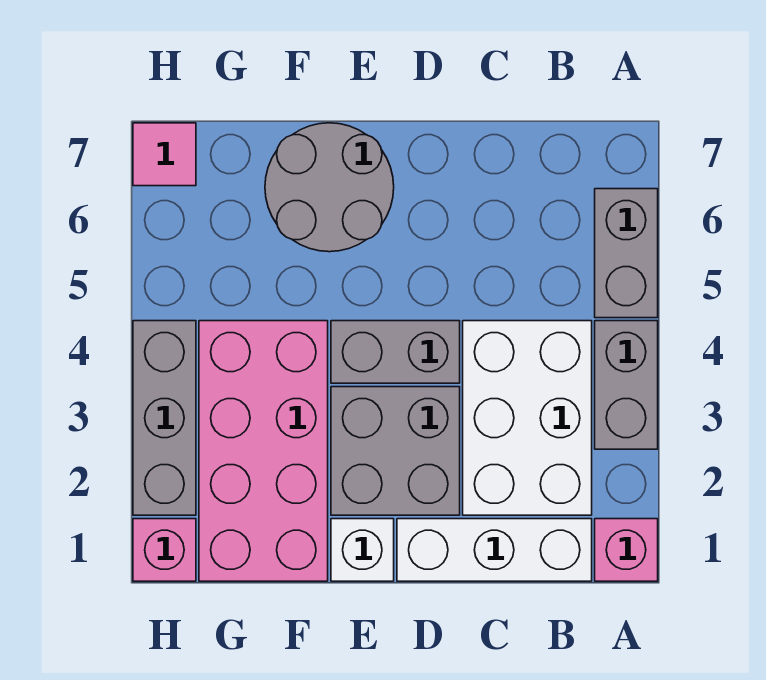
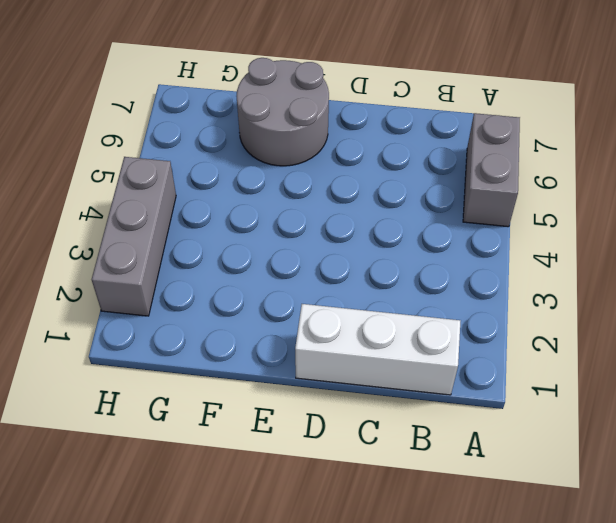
none -> pink 1x1 brick [595,519,658,581]
none -> grey 1x2 brick [595,321,658,449]
none -> white 2x3 brick [463,321,592,515]

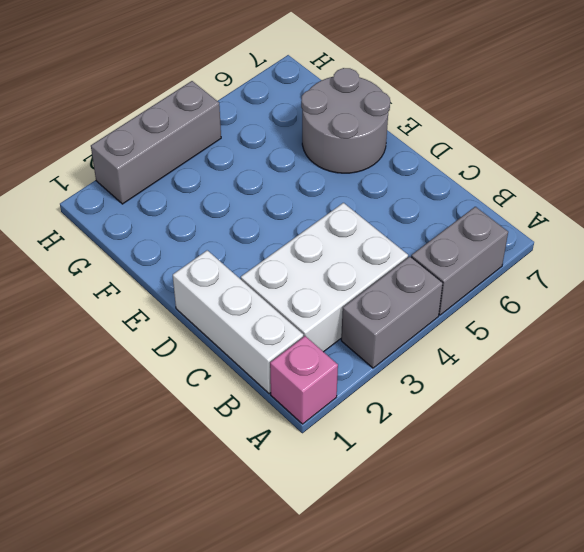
none -> grey 2x2 brick [331,387,460,515]
none -> grey 1x2 brick [331,321,460,383]
none -> white 1x1 brick [331,519,394,581]

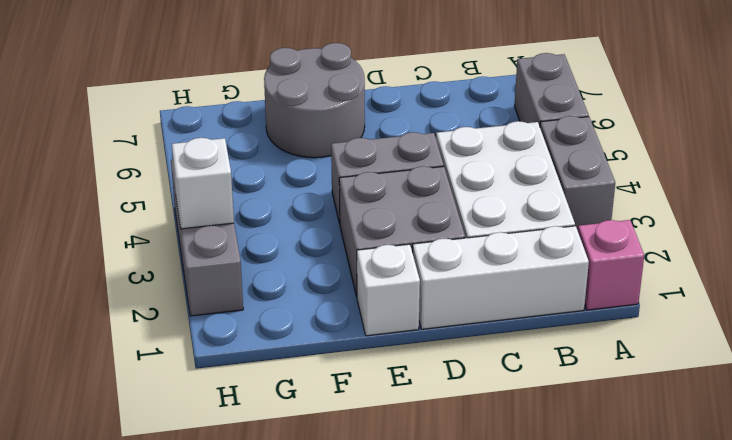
white 1x1 brick [172,138,234,229] -> none
none -> pink 2x4 brick [199,321,328,581]
none -> pink 1x1 brick [133,519,196,581]
none -> pink 1x1 tile [133,123,196,186]

